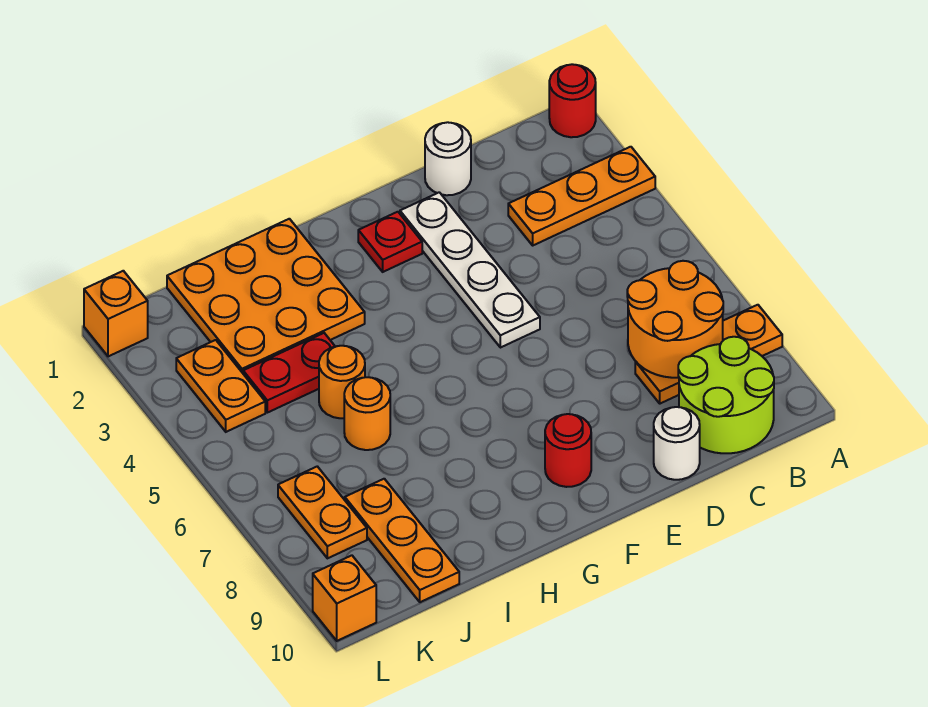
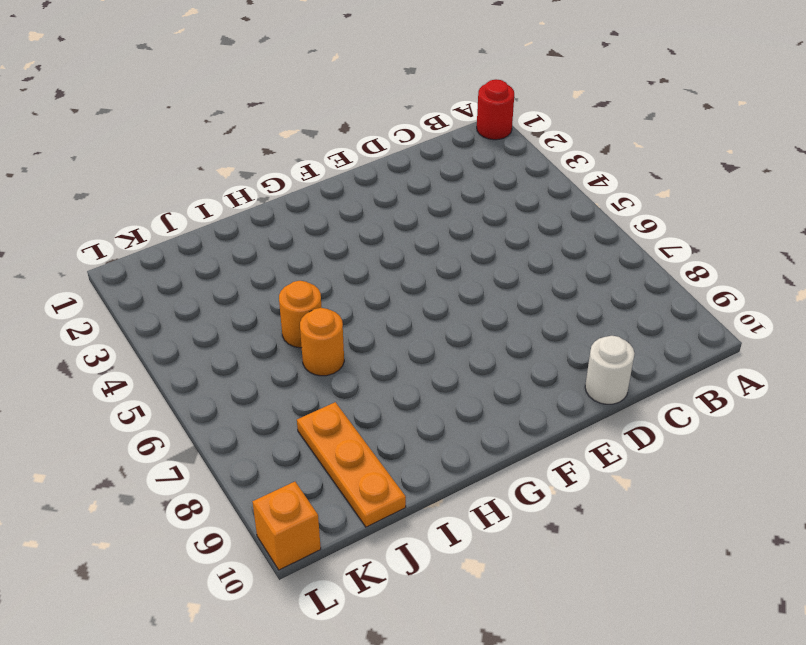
none -> orange 1x3 plate [508,147,655,245]
none -> orange 1x3 plate [635,305,782,404]
none -> lime 2x2 round brick [678,337,774,453]

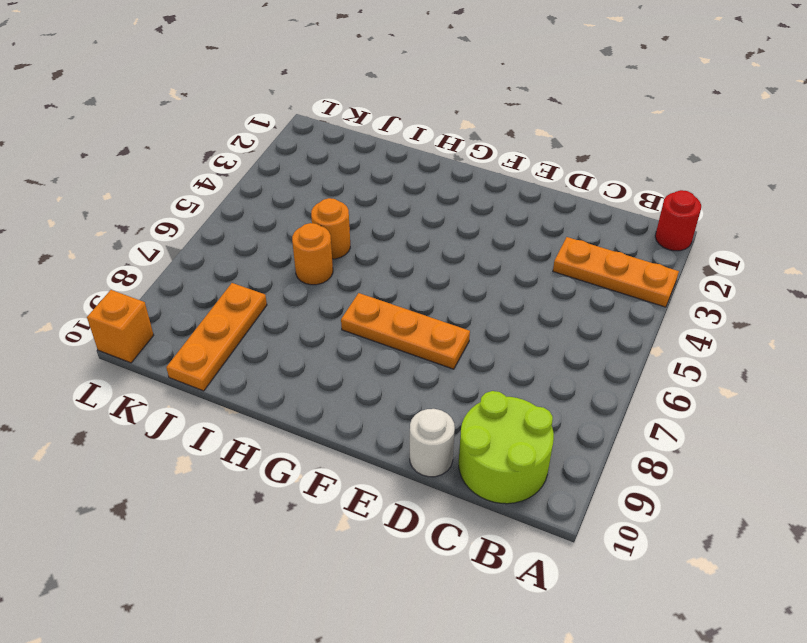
orange 1x3 plate [341,293,470,369] -> orange 1x3 plate moved to [635,305,782,404]
none -> white 1x1 round brick [425,122,471,195]
none -> white 1x4 plate [400,192,540,348]
none -> red 1x1 plate [358,212,422,272]

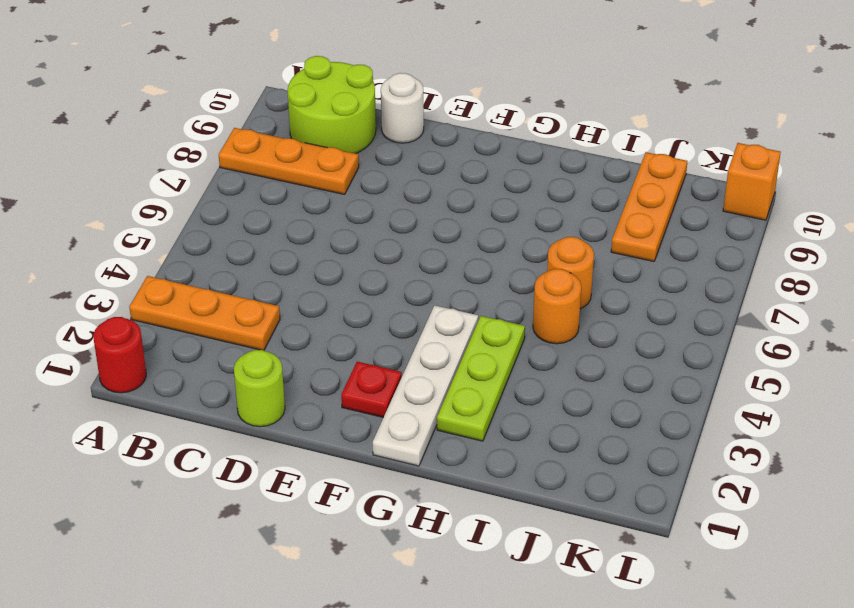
lime 1x1 round brick [234,350,285,427] -> white 1x1 round brick [425,122,471,195]
white 1x4 plate [373,305,478,466] -> white 1x4 plate moved to [400,192,540,348]
lime 1x3 plate [437,316,525,441] -> orange 3x3 plate [167,219,365,373]
none -> red 1x1 round brick [545,414,591,487]
none -> red 1x2 plate [243,333,335,413]
none -> orange 1x2 plate [176,340,265,432]

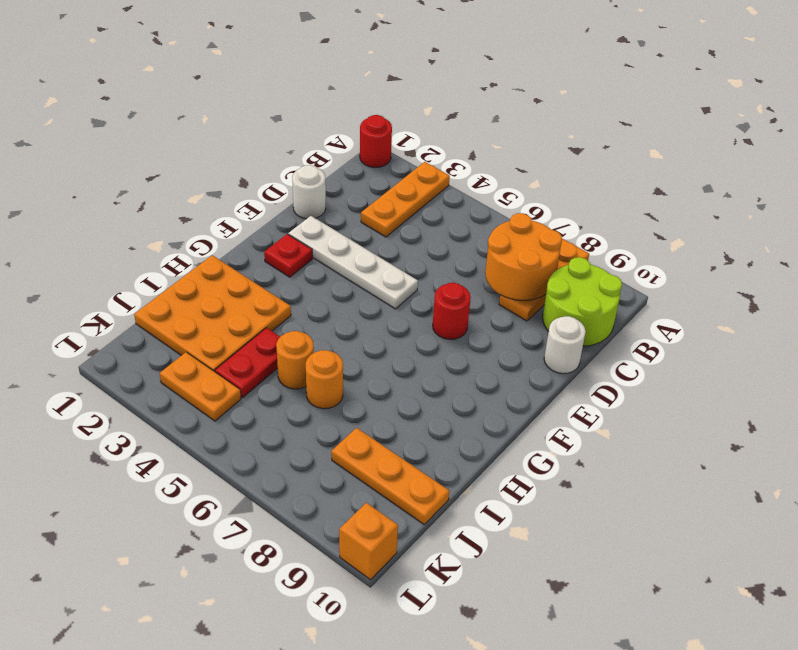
red 1x1 round brick [433,283,471,339] -> red 1x1 round brick moved to [545,414,591,487]
none -> orange 1x2 plate [278,466,367,558]
none -> orange 1x1 brick [84,271,148,356]

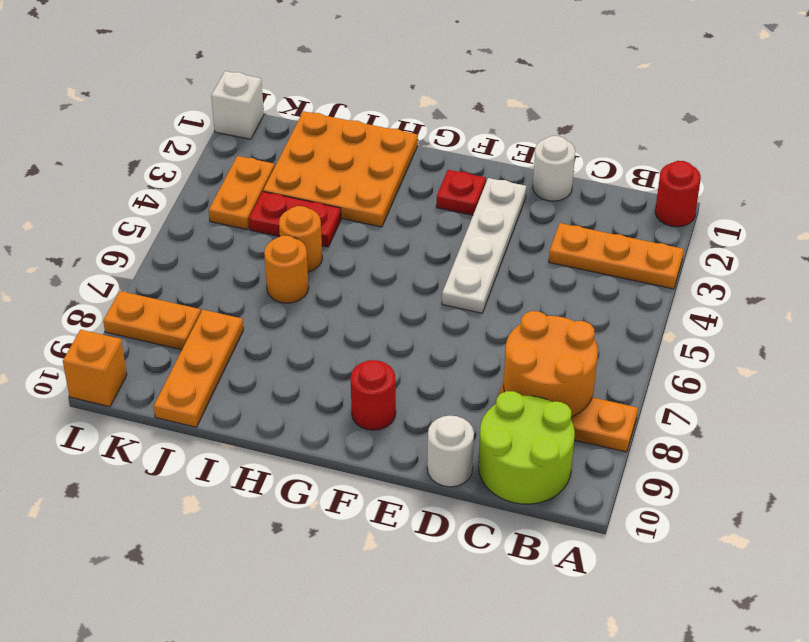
orange 1x2 plate [103,291,201,350] -> orange 1x2 plate turned to [278,466,367,558]
white 1x1 brick [211,71,264,139] -> orange 1x1 brick [84,271,148,356]

